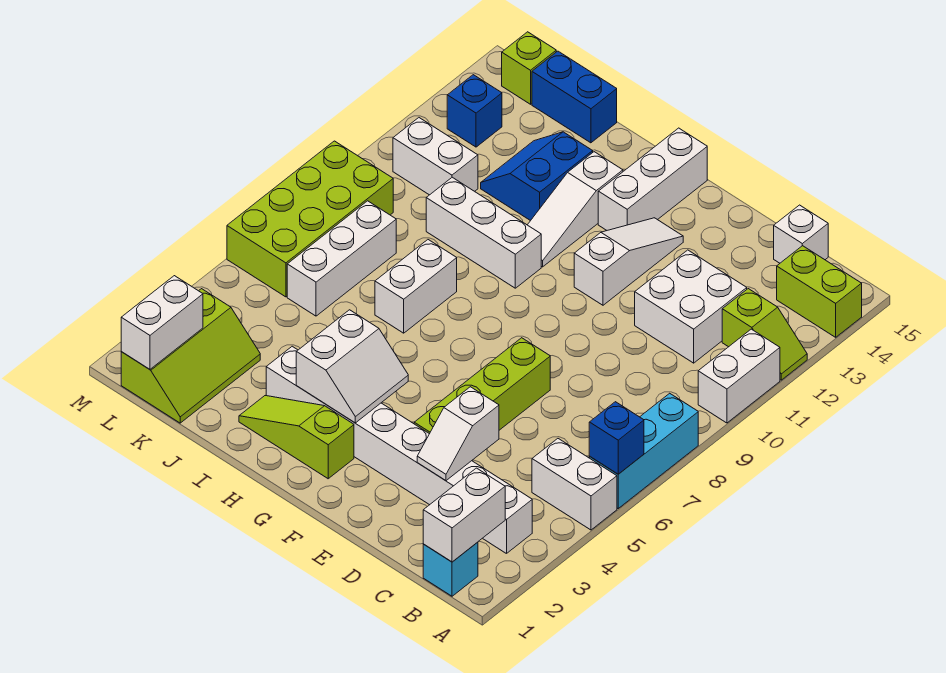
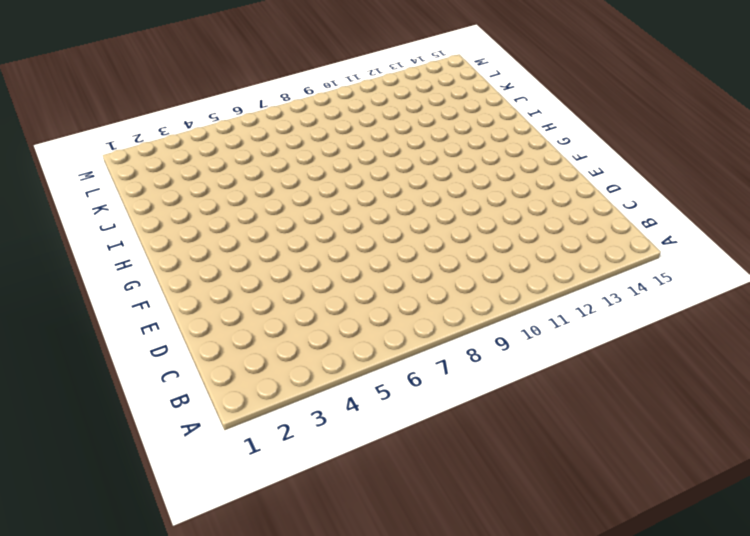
none -> white 1x2 brick [532,439,617,530]
none -> cyan 1x3 brick [589,393,698,508]
none -> white 1x2 brick [698,329,780,423]

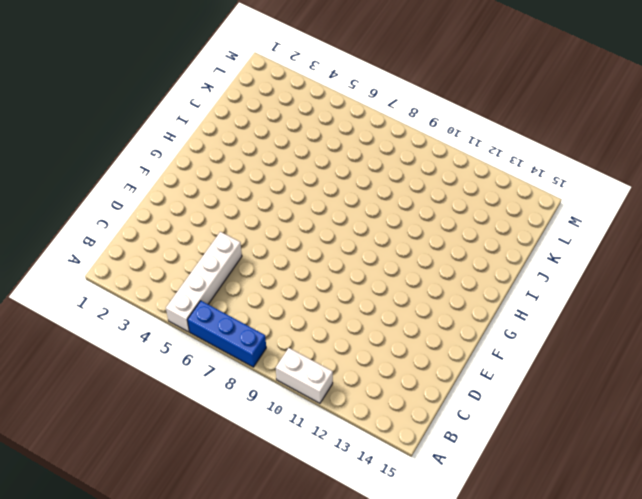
white 1x4 brick [166,232,242,332] -> white 1x2 brick [532,439,617,530]
blue 1x3 brick [187,301,266,367] -> cyan 1x3 brick [589,393,698,508]
none -> lime 1x2 slope [722,289,807,380]
none -> lime 1x2 brick [777,246,862,337]
none -> cyan 1x1 brick [423,542,478,596]

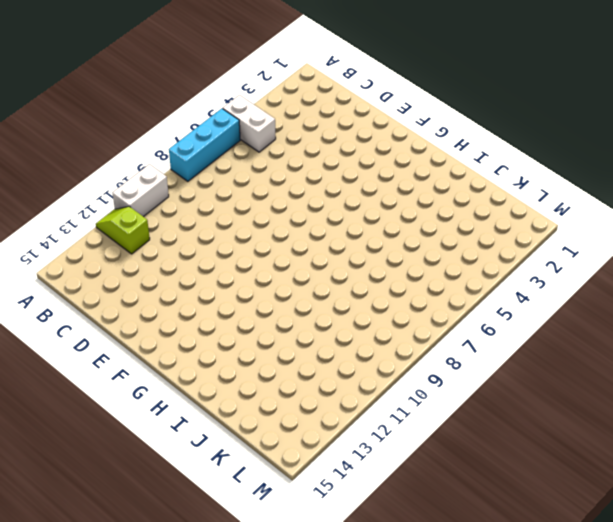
none -> lime 1x2 brick [777,246,862,337]
none -> cyan 1x1 brick [423,542,478,596]
none -> white 1x8 brick [266,346,532,554]

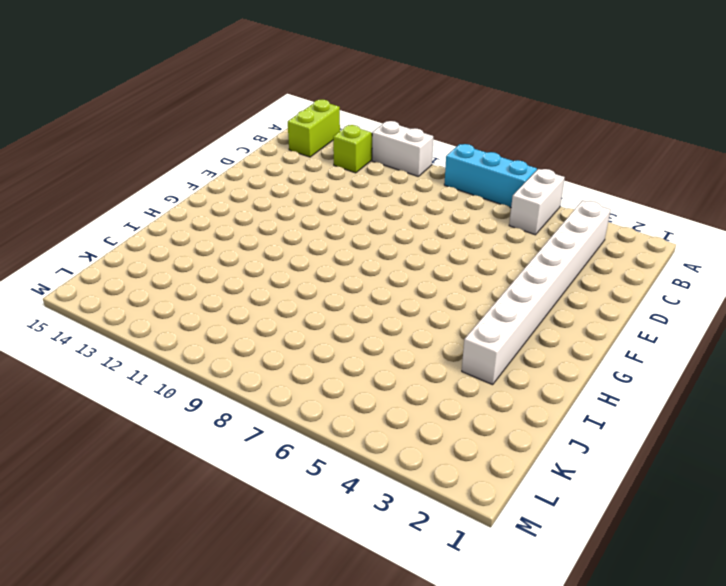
none -> cyan 1x1 brick [423,542,478,596]
none -> white 2x2 brick [635,250,747,363]
none -> white 1x1 brick [774,205,828,263]

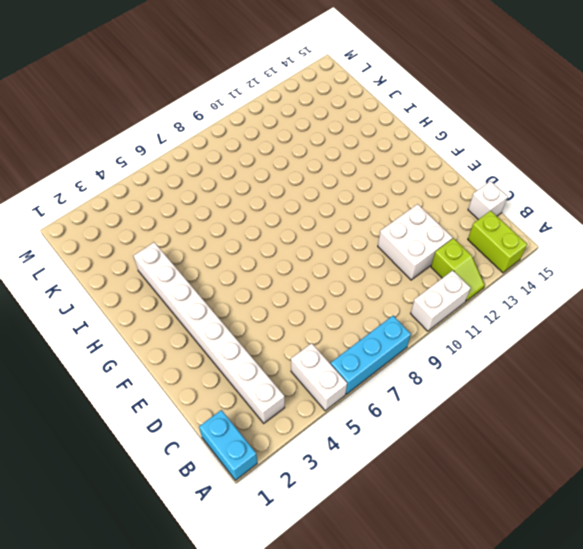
cyan 1x2 brick [199,410,257,480] -> cyan 1x1 brick [423,542,478,596]
none -> lime 1x4 brick [414,338,550,434]
none -> white 1x3 slope [574,218,683,305]
none -> lime 1x3 slope [239,396,354,479]

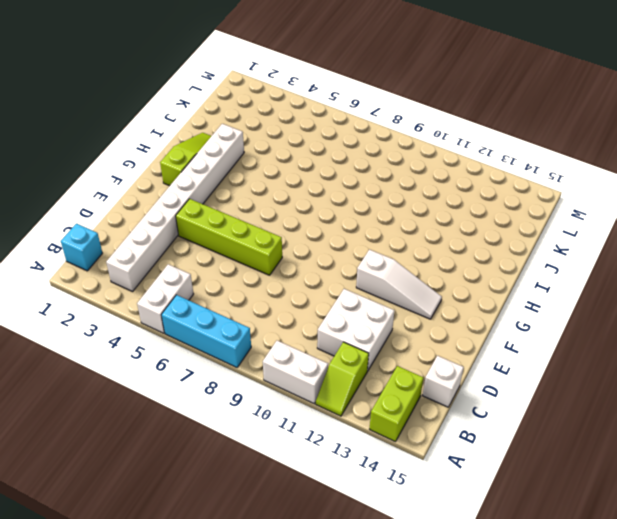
none -> white 1x3 brick [598,128,707,230]
none -> white 1x3 brick [426,177,541,288]
none -> white 1x3 slope [528,152,623,267]

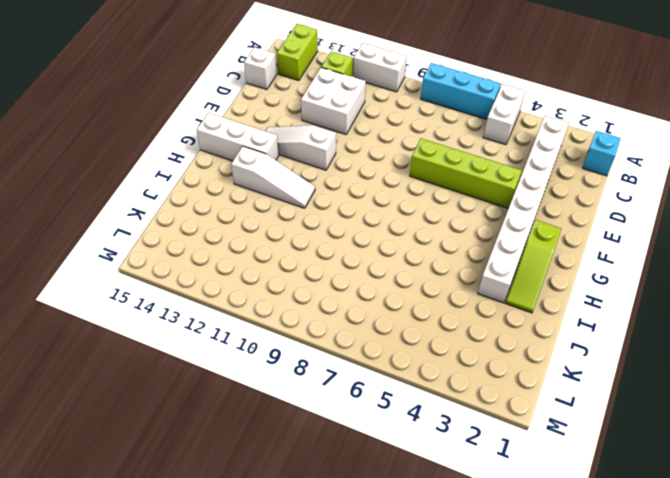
none -> white 1x3 brick [426,177,541,288]
none -> white 1x2 brick [375,240,457,333]
none -> blue 2x2 slope [481,132,593,221]

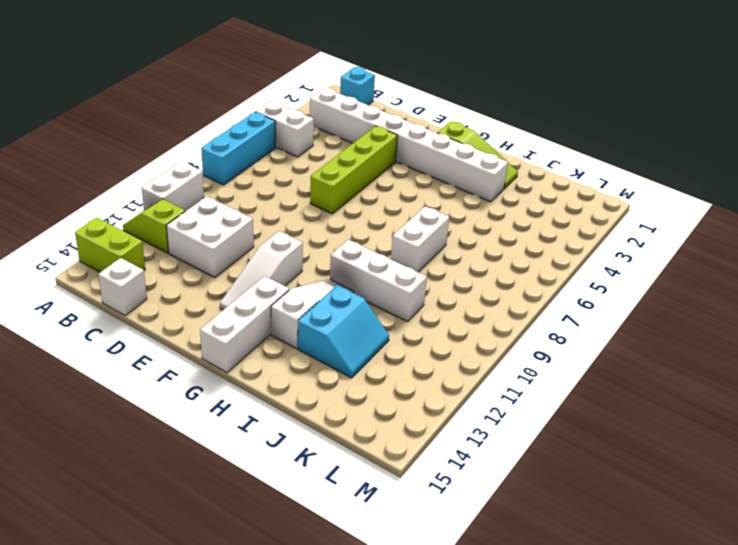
cyan 2x2 slope [298,285,389,378] -> blue 2x2 slope [481,132,593,221]
none -> blue 1x2 brick [532,51,617,143]
none -> lime 2x3 slope [121,289,260,423]
none -> white 1x3 brick [287,201,396,316]

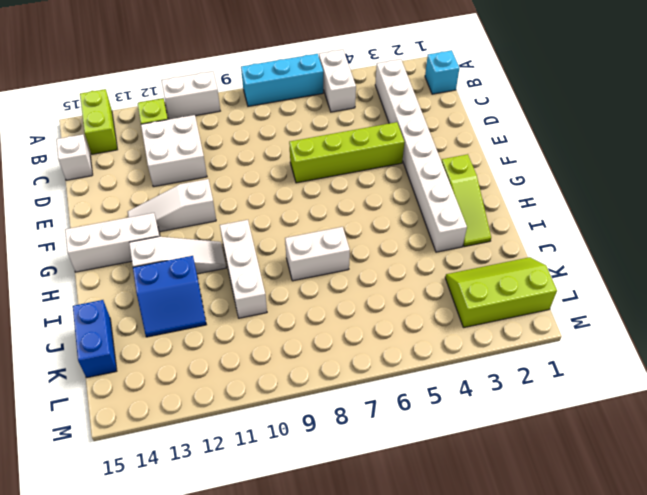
none -> white 1x3 brick [287,201,396,316]
none -> white 1x2 brick [393,118,478,195]
none -> lime 2x4 brick [227,141,393,297]

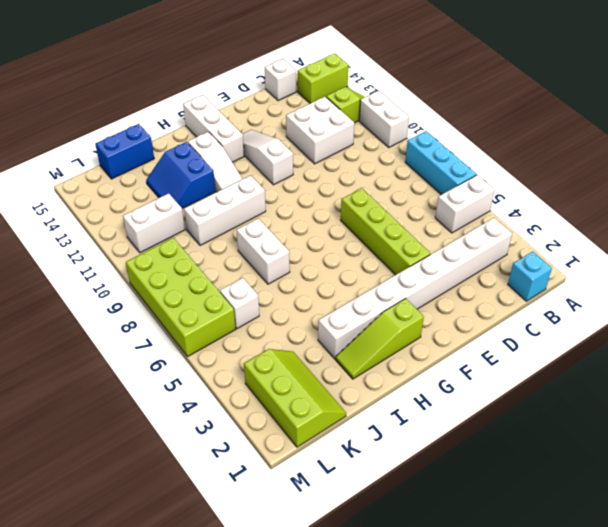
white 1x1 brick [220,278,259,329] -> white 1x3 brick [287,201,396,316]
none -> blue 1x1 brick [447,75,502,147]
none -> lime 1x1 brick [502,32,556,104]
none -> blue 1x1 brick [589,402,644,474]

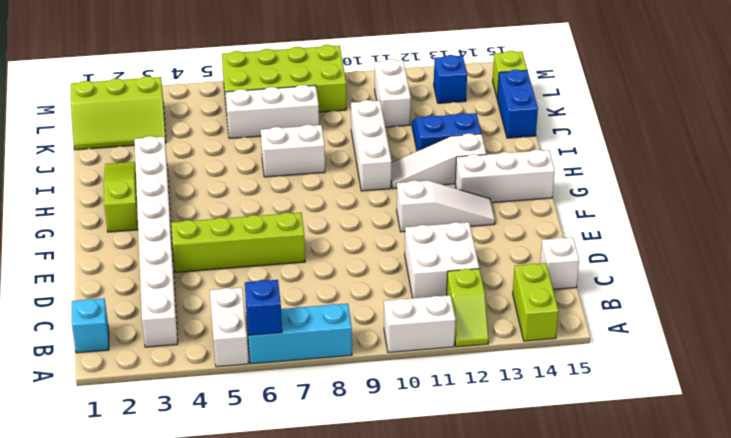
none -> white 1x2 brick [423,468,505,562]
none -> white 1x2 slope [417,387,499,481]
none -> white 2x2 slope [296,310,408,423]

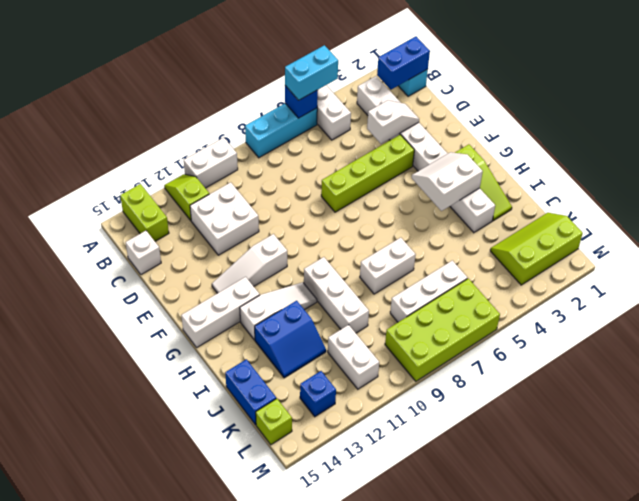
cyan 1x2 brick [285,45,338,100] -> none
blue 1x2 brick [377,37,430,90] -> white 1x2 brick [423,468,505,562]
none -> white 1x2 brick [121,276,203,369]

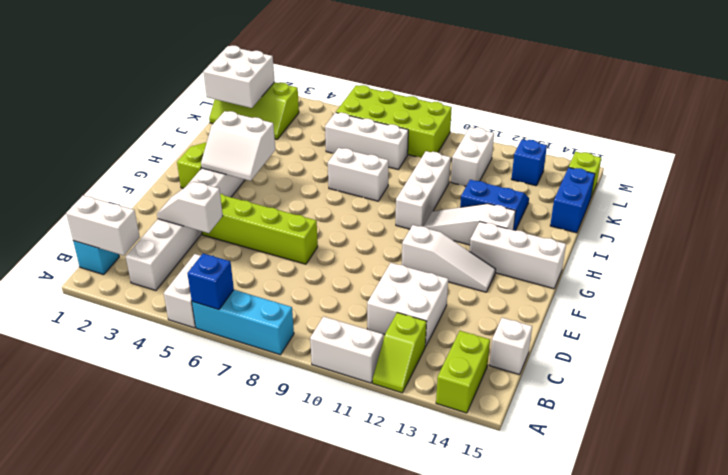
white 2x2 brick [204,46,275,108] -> white 1x2 brick [121,276,203,369]

